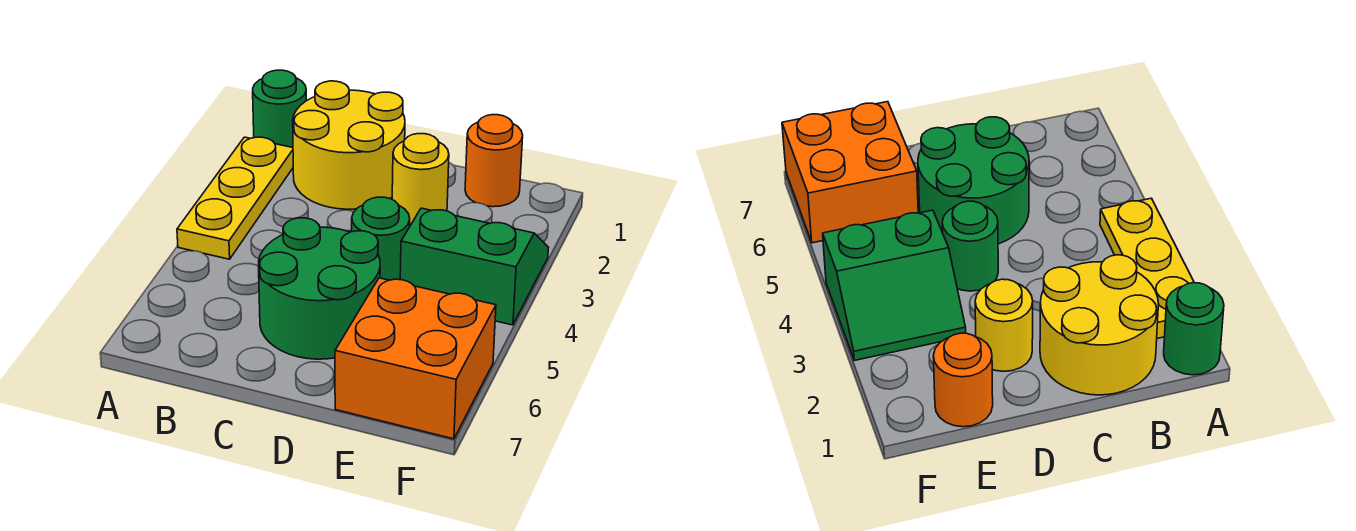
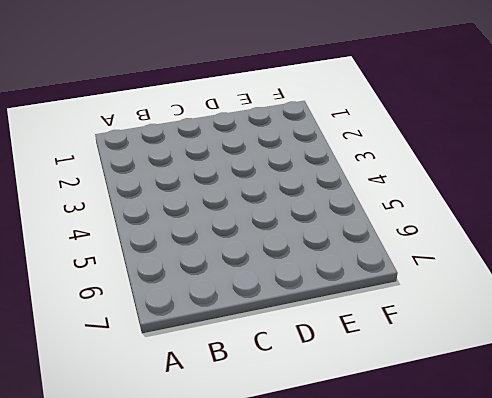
none -> green 1x1 round brick [253,70,306,148]
none -> yellow 1x3 plate [177,137,293,259]

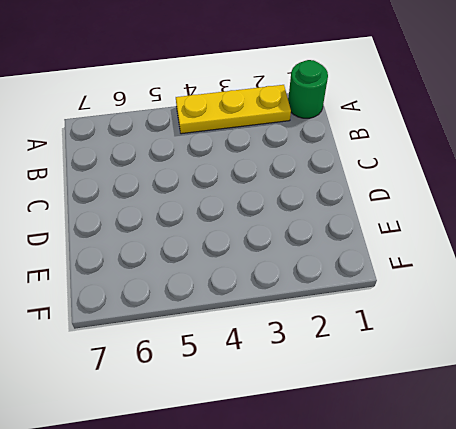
none -> yellow 2x2 round brick [293,81,405,209]
none -> green 2x2 round brick [259,218,380,359]

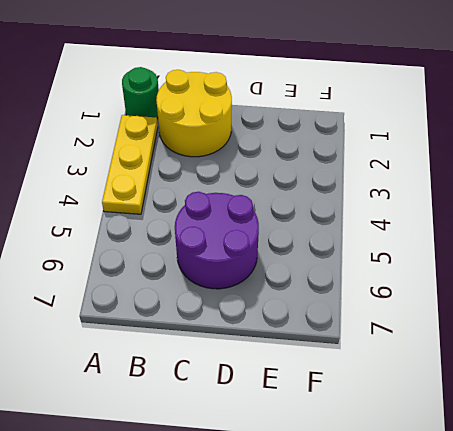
purple 2x2 round brick [175,192,259,289] -> green 2x2 round brick [259,218,380,359]
none -> yellow 1x1 round brick [392,134,449,225]
none -> green 1x1 round brick [352,197,410,280]

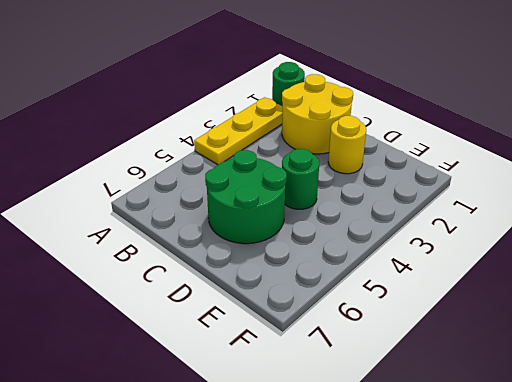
none -> orange 1x1 round brick [465,115,523,207]
none -> green 2x2 slope [400,208,549,325]

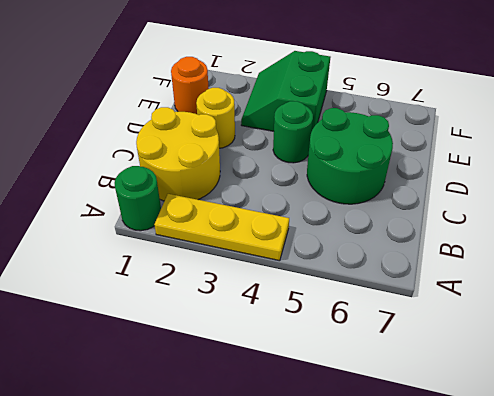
none -> orange 2x2 brick [335,278,496,439]

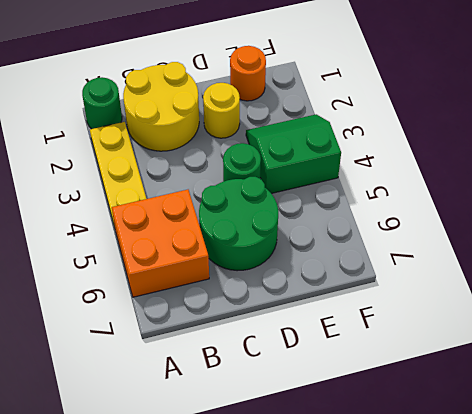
orange 2x2 brick [112,190,209,297] -> orange 2x2 brick moved to [335,278,496,439]

